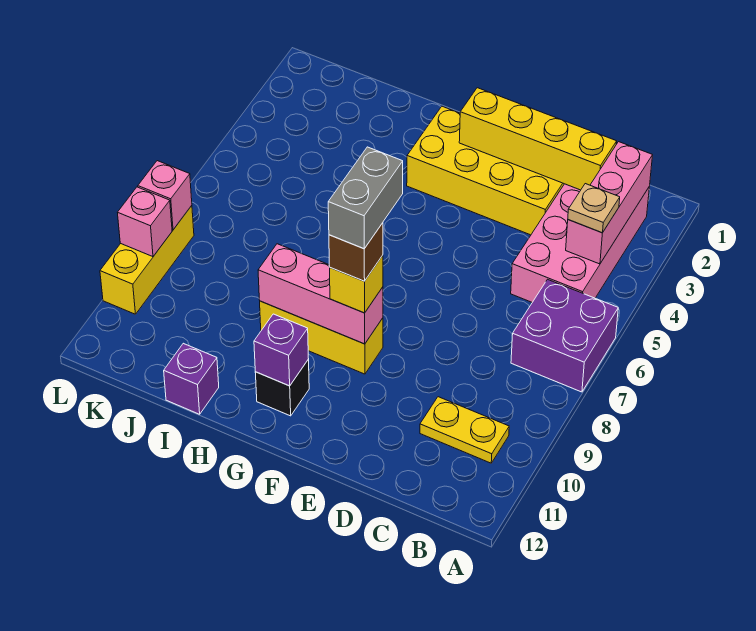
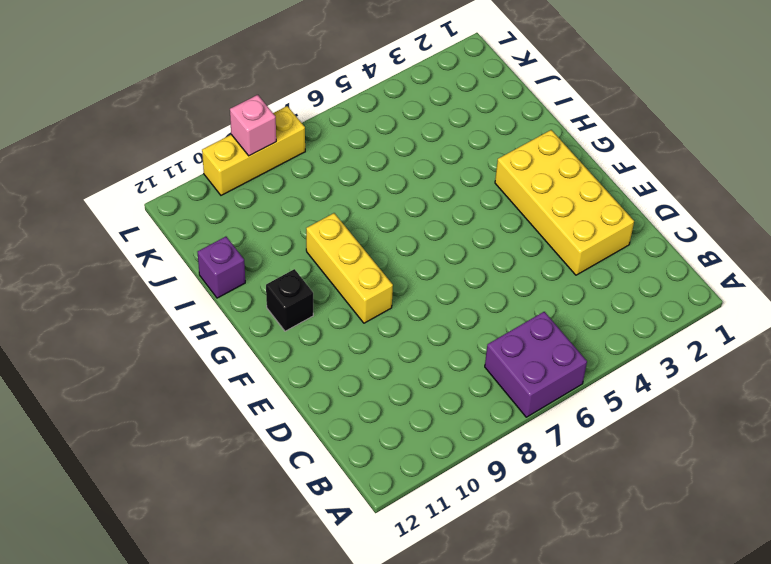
none -> pink 2x4 brick [511,184,649,302]
none -> yellow 1x2 plate [420,397,509,463]
none -> pink 1x3 brick [566,142,653,264]

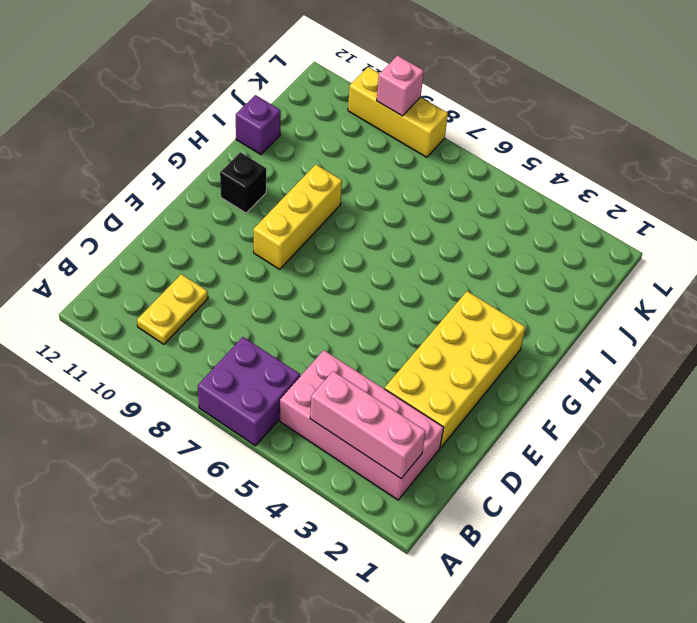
none -> yellow 1x4 brick [459,88,617,190]
none -> pink 1x3 brick [258,244,383,344]
none -> purple 1x1 brick [254,314,308,386]

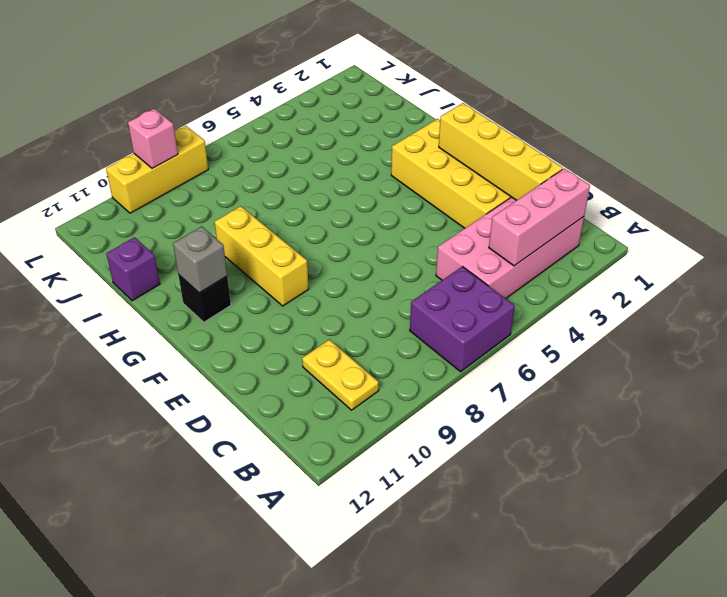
grey 1x1 brick [173,227,227,293] -> purple 1x1 brick [254,314,308,386]
none -> pink 1x3 brick [258,244,383,344]
none -> pink 1x1 brick [138,161,192,230]
none -> tan 1x1 plate [568,184,620,233]

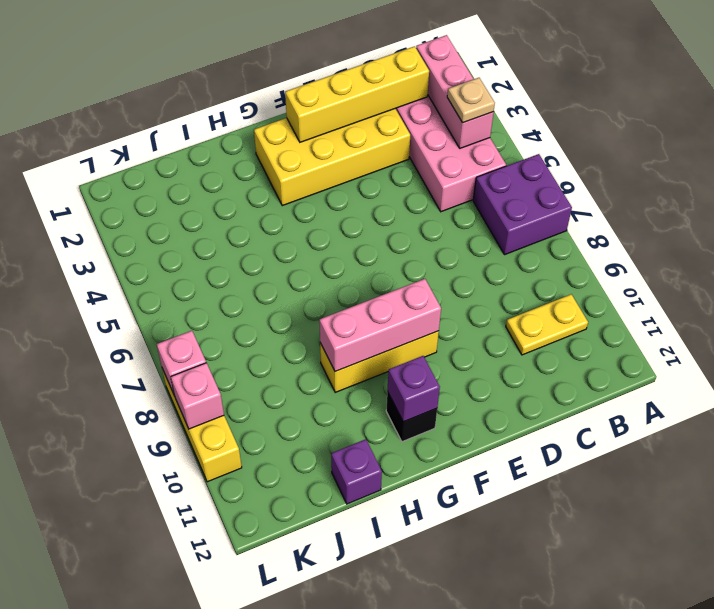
none -> yellow 1x1 brick [330,255,383,313]
none -> brown 1x1 brick [329,223,383,281]
none -> grey 1x2 brick [328,147,403,249]

